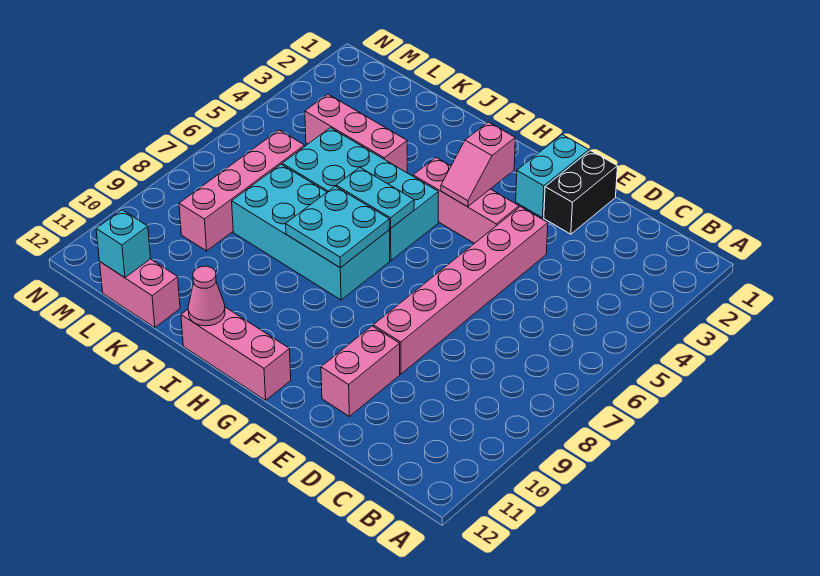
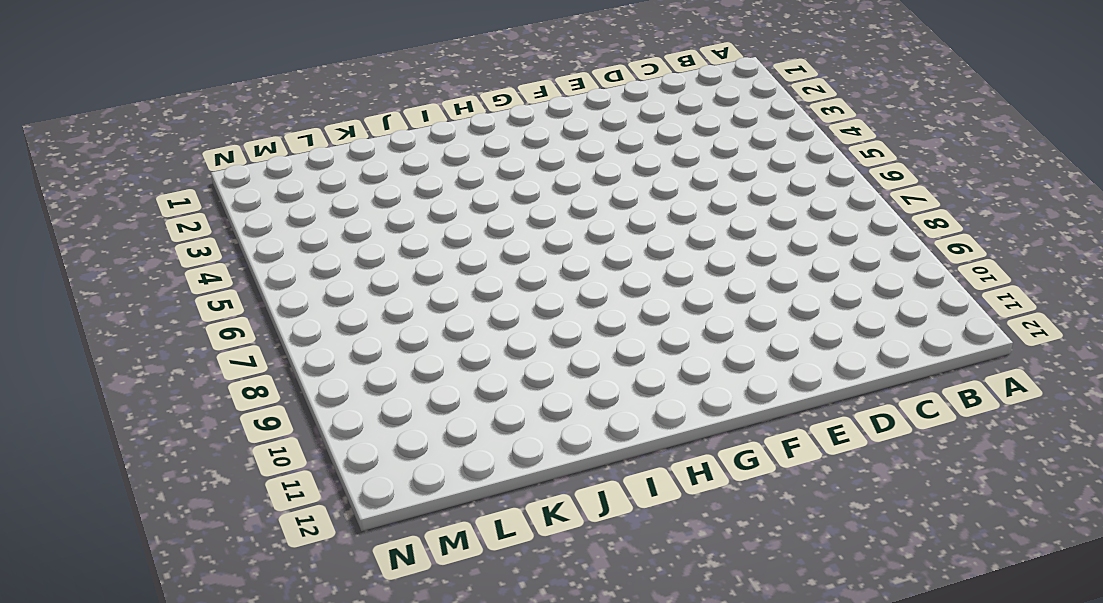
none -> black 1x2 brick [544,151,618,234]
none -> pink 1x6 brick [373,207,548,374]
none -> pink 1x2 brick [321,326,400,416]

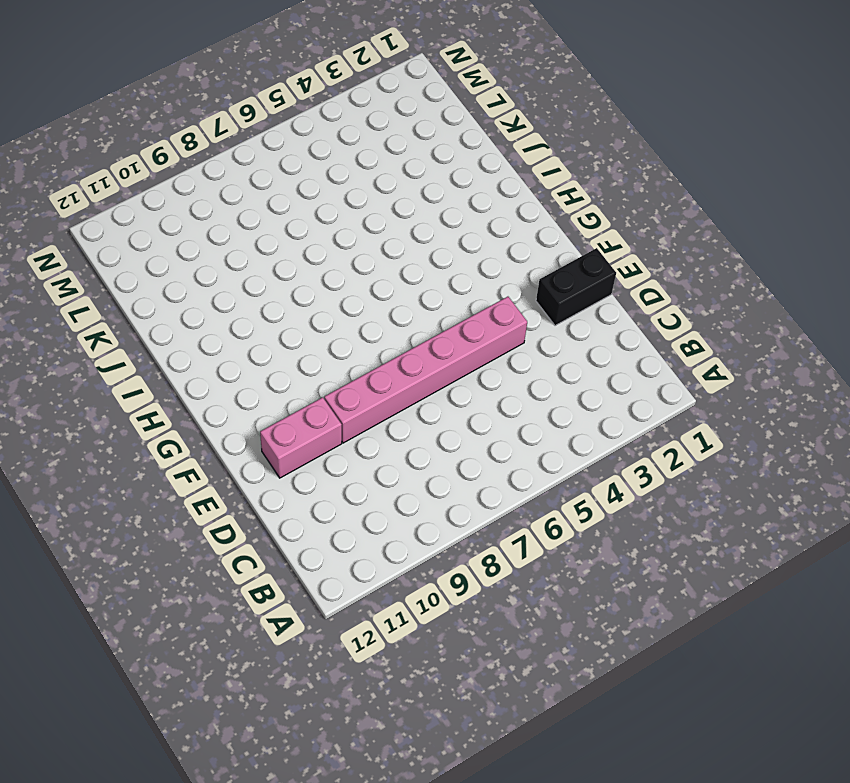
none -> cyan 1x2 brick [516,135,589,218]
none -> pink 1x3 brick [413,158,519,243]
none -> pink 1x3 brick [181,307,291,400]

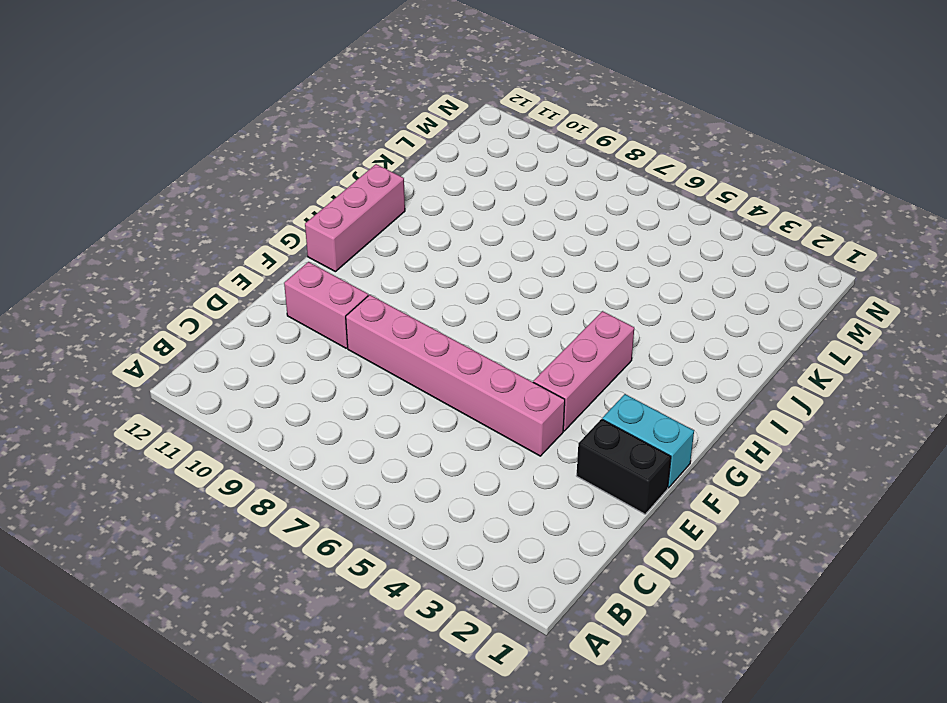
none -> cyan 2x4 brick [282,128,438,261]
none -> cyan 2x4 brick [232,164,390,300]
none -> pink 1x3 brick [305,94,407,173]

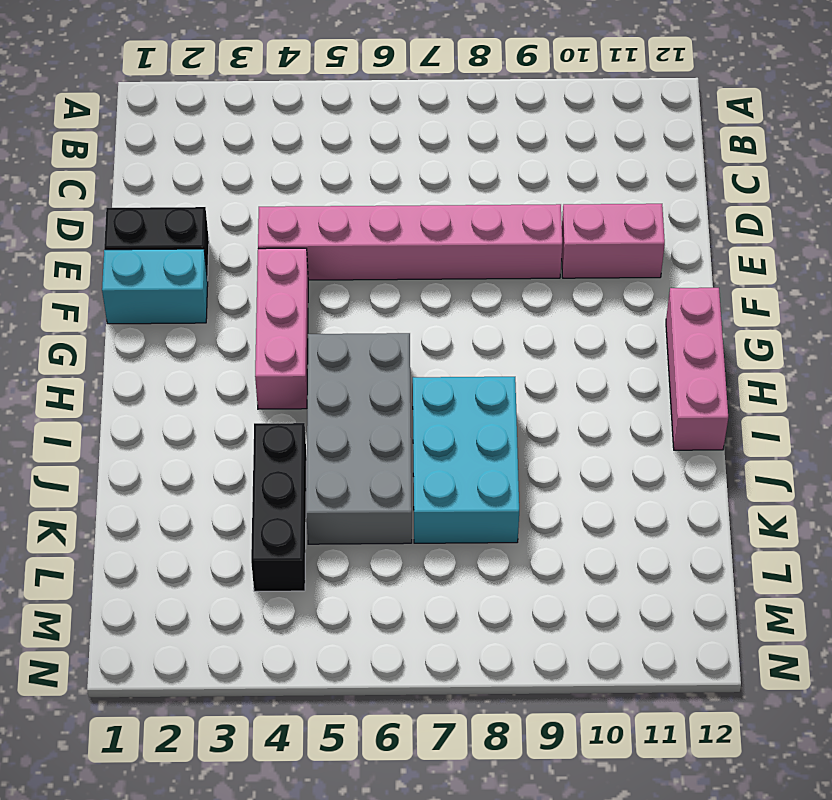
grey 2x4 brick [306,333,412,544] -> cyan 2x4 brick [282,128,438,261]
cyan 2x3 brick [413,377,519,543] -> cyan 2x4 brick [232,164,390,300]
black 1x3 brick [251,423,307,591] -> pink 1x3 brick [305,94,407,173]
none -> pink 1x2 brick [100,259,180,328]
none -> pink 1x4 brick [179,130,305,251]
none -> pink 1x2 slope [441,122,515,207]

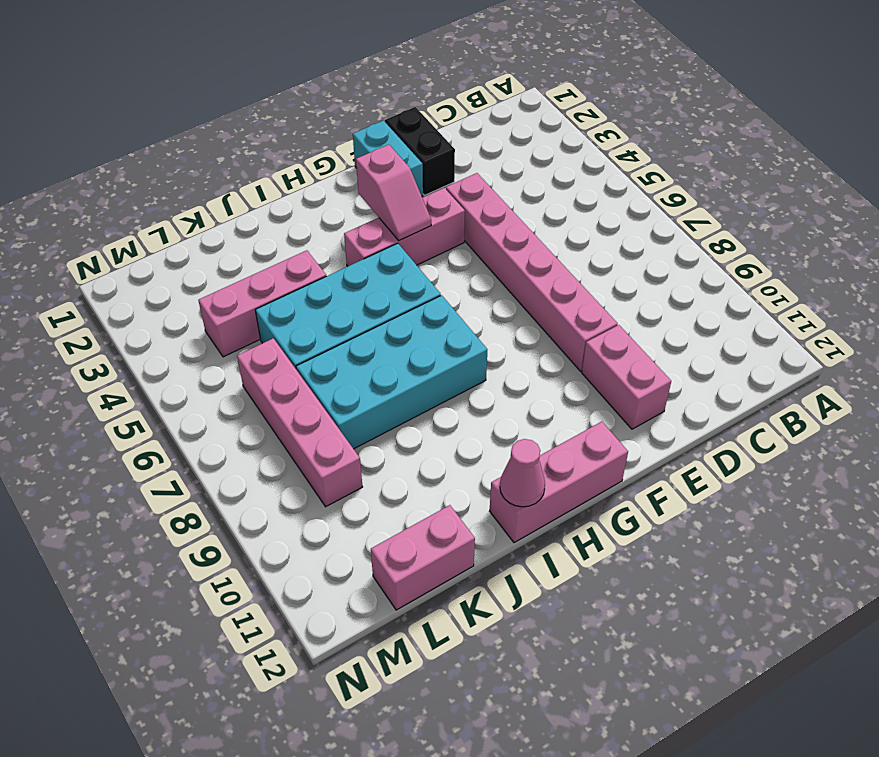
none -> cyan 1x2 plate [336,168,414,228]
none -> cyan 2x2 plate [286,186,389,268]
none -> cyan 1x1 brick [96,210,151,278]

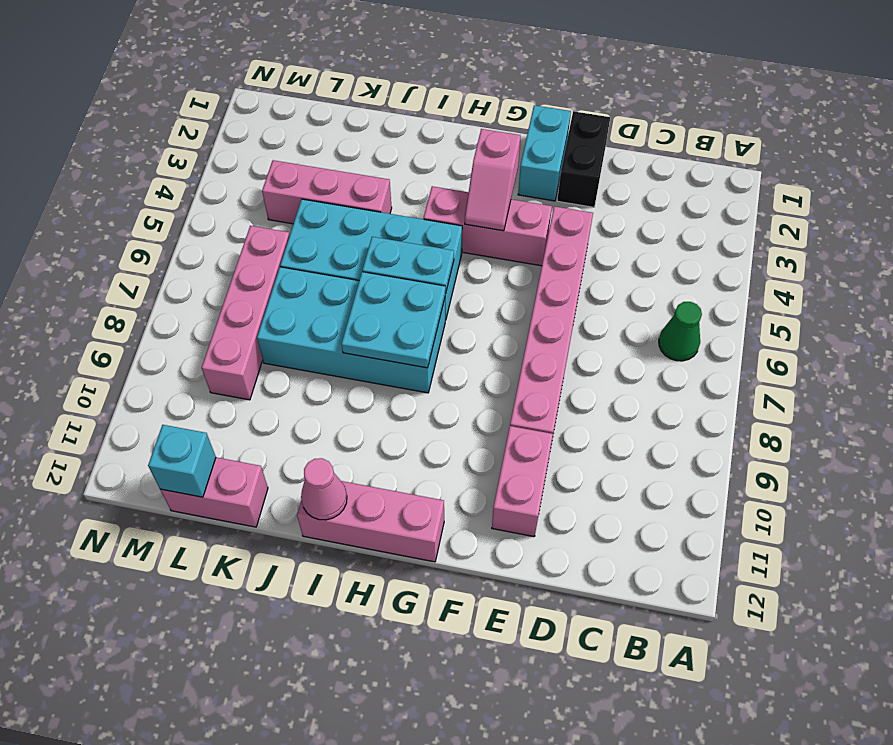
green 1x1 cone [659,302,702,361] -> none

